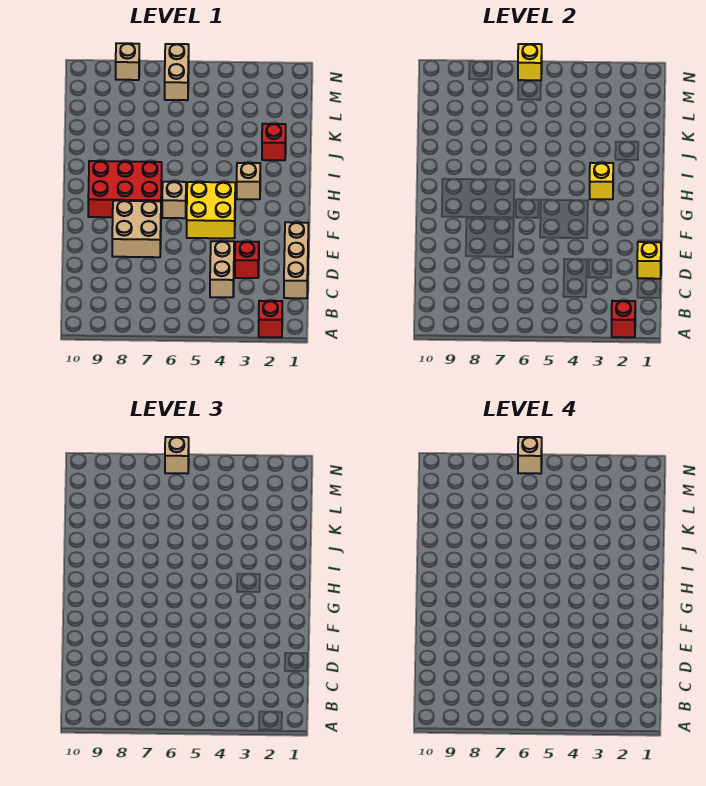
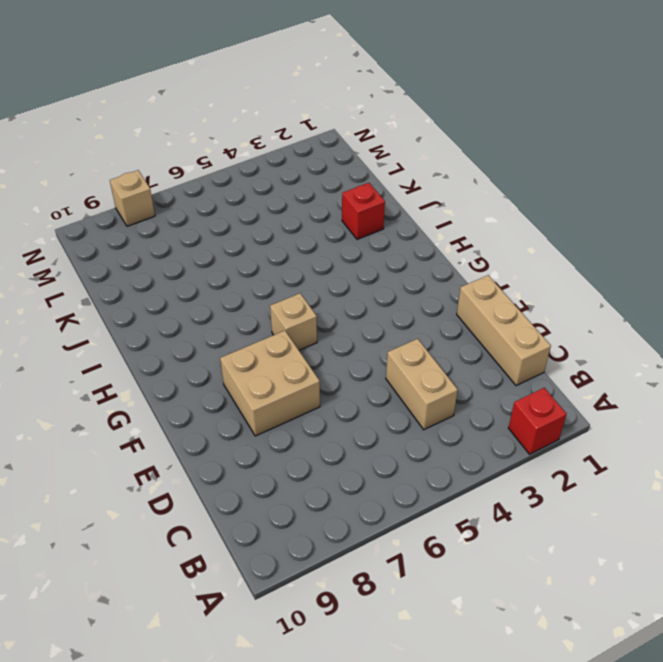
none -> red 1x1 brick [235,242,259,278]
none -> yellow 2x2 brick [187,182,235,238]
none -> red 2x3 brick [88,161,162,217]

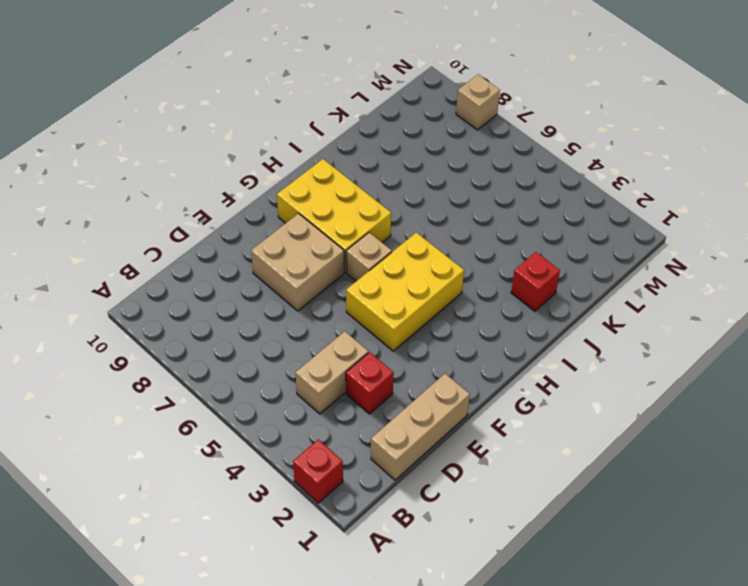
yellow 2x3 brick [346,232,464,351] -> yellow 2x2 brick [187,182,235,238]
yellow 2x3 brick [277,159,391,272] -> red 2x3 brick [88,161,162,217]
none -> tan 1x1 brick [237,163,260,199]
none -> tan 1x2 brick [165,44,189,100]
none -> red 1x1 brick [612,301,635,337]

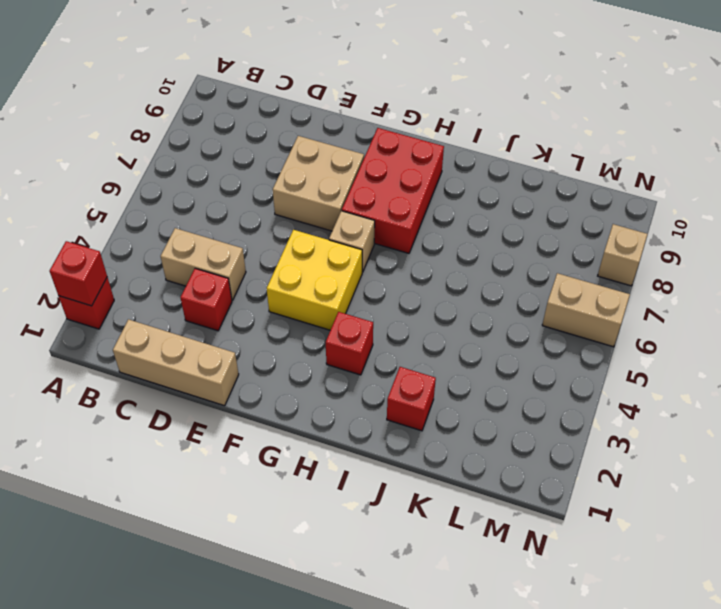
red 1x1 brick [326,312,373,375] -> tan 1x1 brick [237,163,260,199]
none -> yellow 1x1 brick [637,242,661,279]
none -> yellow 1x1 brick [590,163,613,199]
none -> yellow 1x1 brick [518,44,542,80]

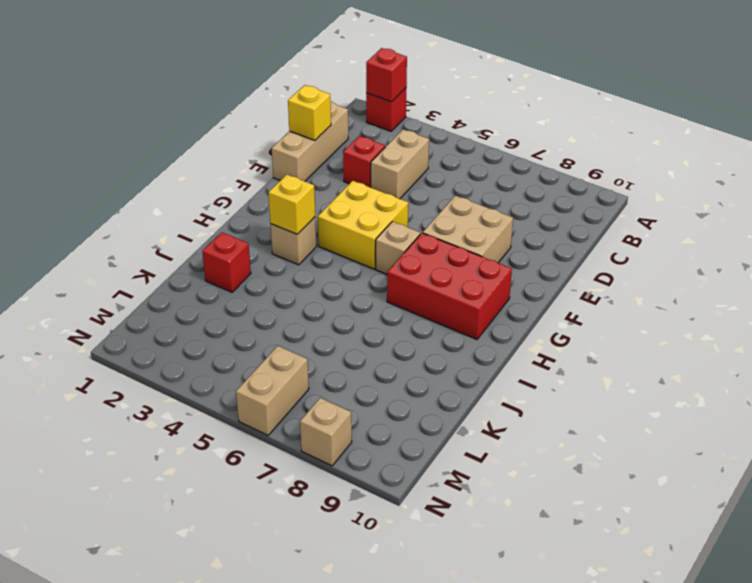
none -> yellow 1x1 brick [518,44,542,80]
none -> tan 1x1 brick [165,437,189,474]
none -> tan 1x1 brick [518,437,542,474]

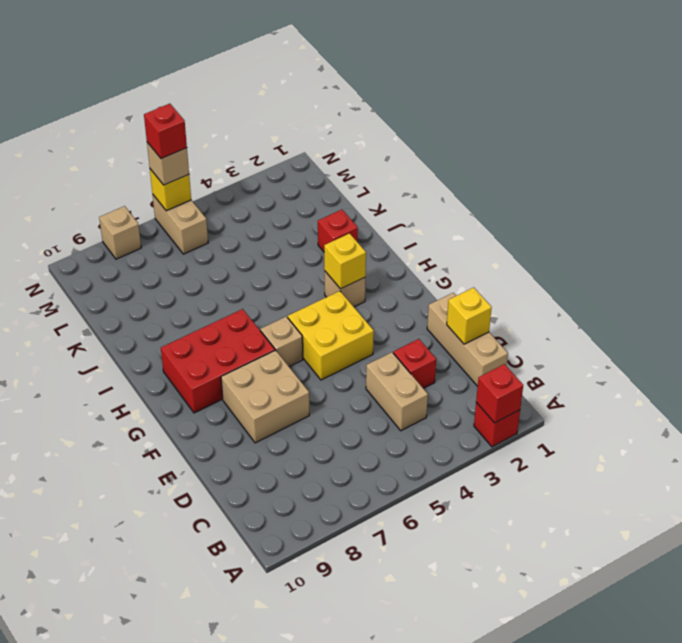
red 1x1 brick [144,104,187,159] -> tan 1x1 brick [518,437,542,474]

